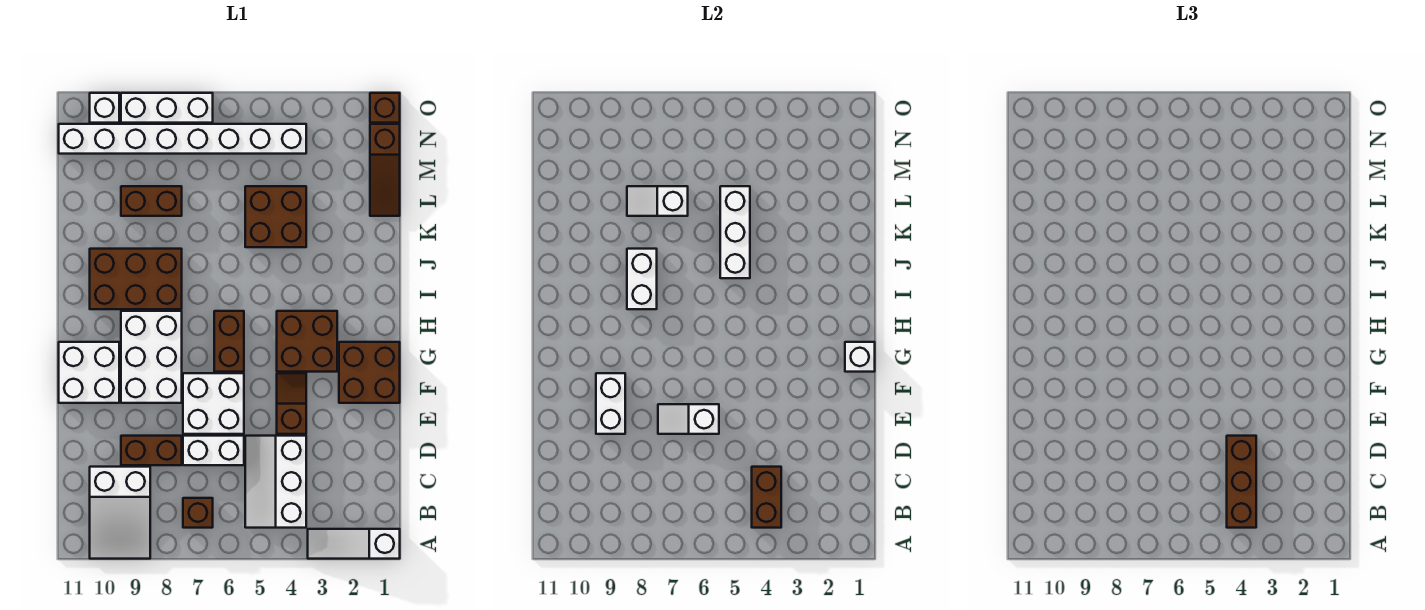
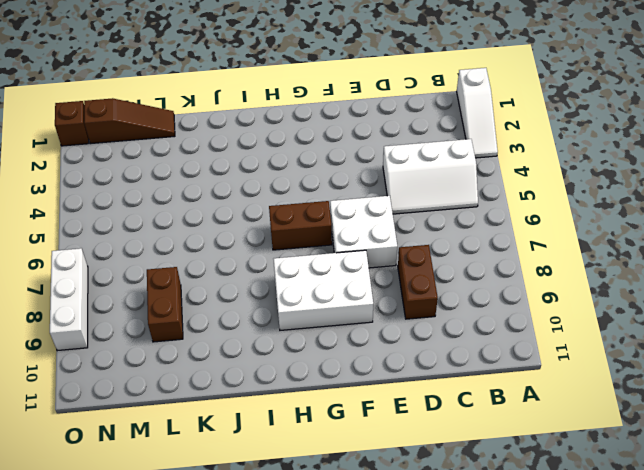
none -> white 2x3 slope [90,467,150,559]
none -> brown 1x1 brick [183,498,213,528]
none -> white 1x2 brick [183,436,244,465]

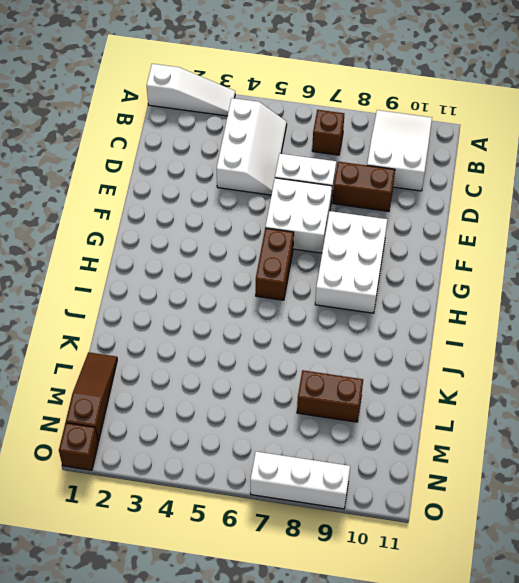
none -> brown 1x2 slope [277,373,306,434]
none -> brown 2x2 brick [339,342,400,403]
none -> white 2x2 brick [59,342,119,403]

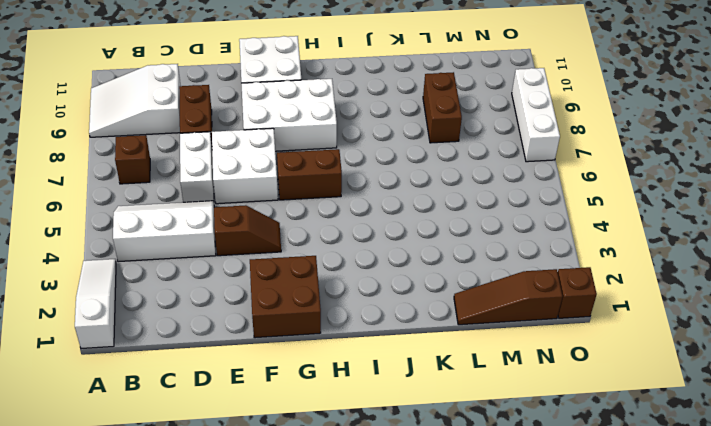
none -> brown 2x2 brick [277,311,337,372]
none -> brown 2x3 brick [90,249,182,309]
none -> brown 2x2 brick [245,186,306,247]

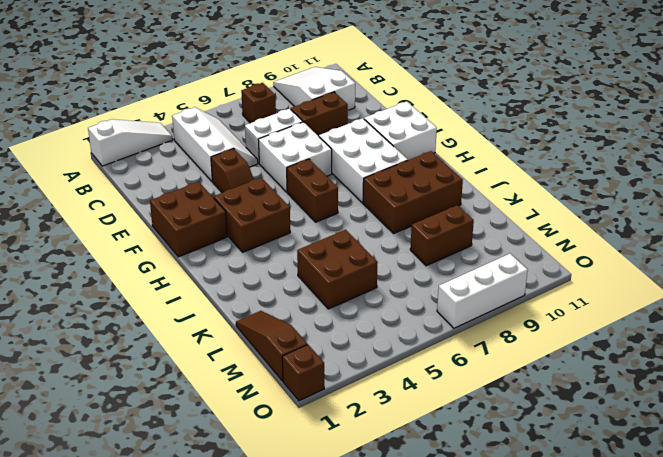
none -> white 1x8 brick [59,124,306,154]
none -> white 1x1 brick [90,93,119,123]
none -> brown 1x2 brick [752,467,781,528]

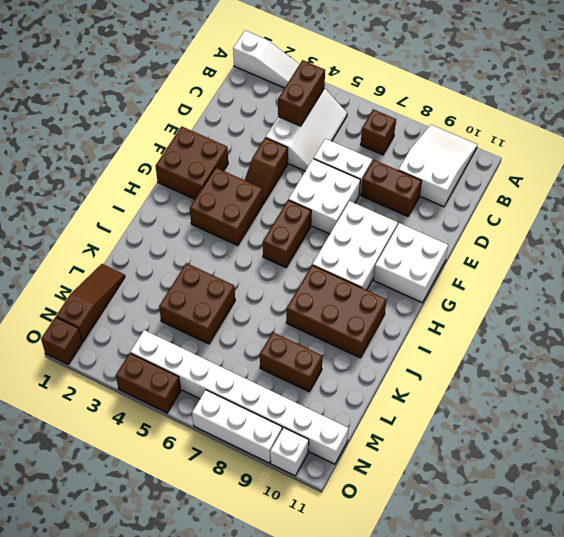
brown 1x2 brick [116,353,181,413] -> none
none -> white 1x2 slope [658,404,719,434]
none -> white 1x2 brick [596,373,625,434]
none -> white 1x1 brick [845,342,875,372]

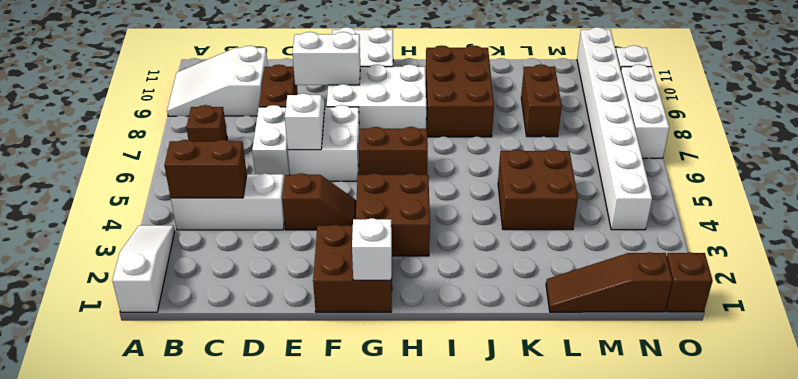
none -> white 1x2 brick [627,249,657,309]
none -> white 1x3 brick [720,186,750,278]
none -> white 1x2 slope [627,186,688,216]

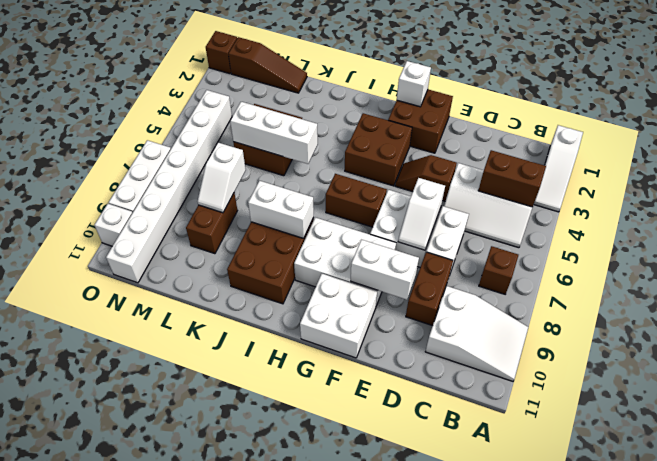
none -> brown 1x3 brick [1227,436,1256,528]

